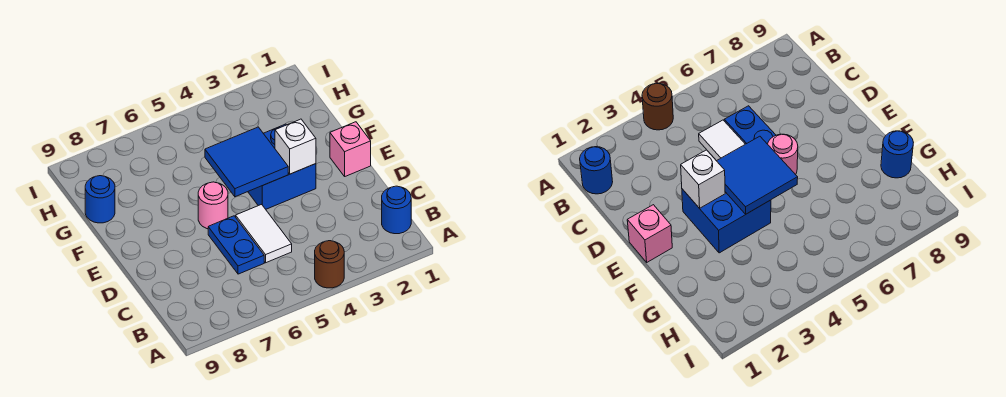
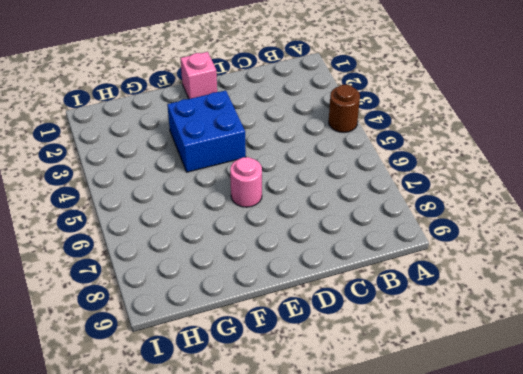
none -> blue 1x1 round brick [382,186,411,234]
none -> white 1x2 tile [236,204,292,263]

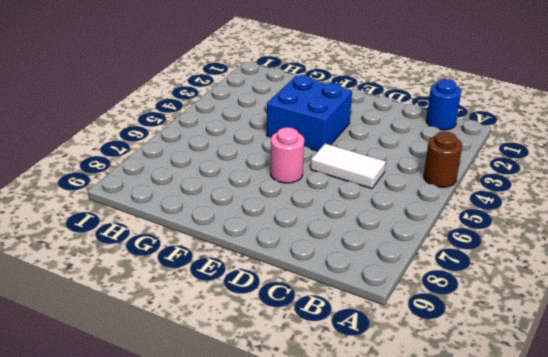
none -> blue 1x2 plate [208,216,264,274]
none -> pink 1x1 brick [330,122,371,176]

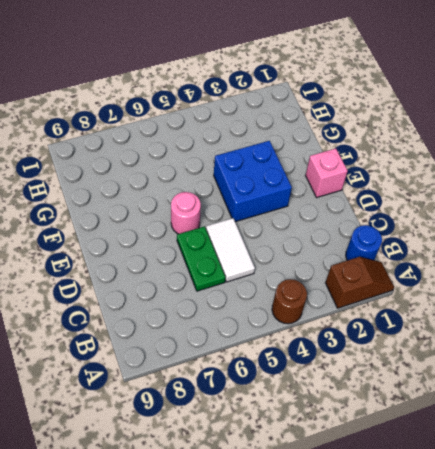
brown 1x2 slope [325,257,394,308] -> none
green 1x2 plate [177,226,225,291] -> blue 1x2 plate [208,216,264,274]
none -> blue 1x1 round brick [85,176,115,223]
none -> white 1x1 brick [275,119,316,174]

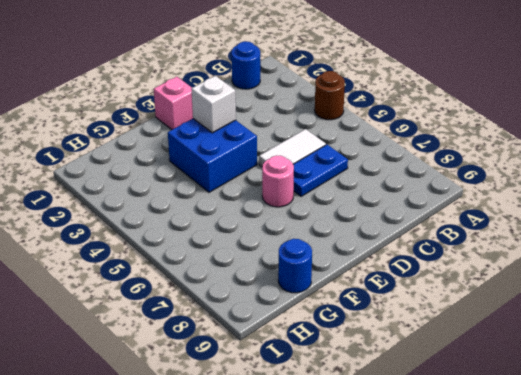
none -> blue 2x2 tile [205,127,288,197]

